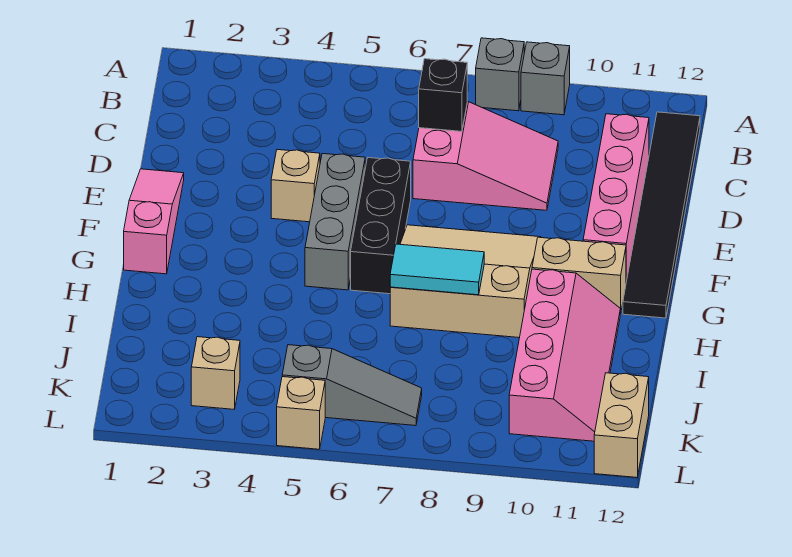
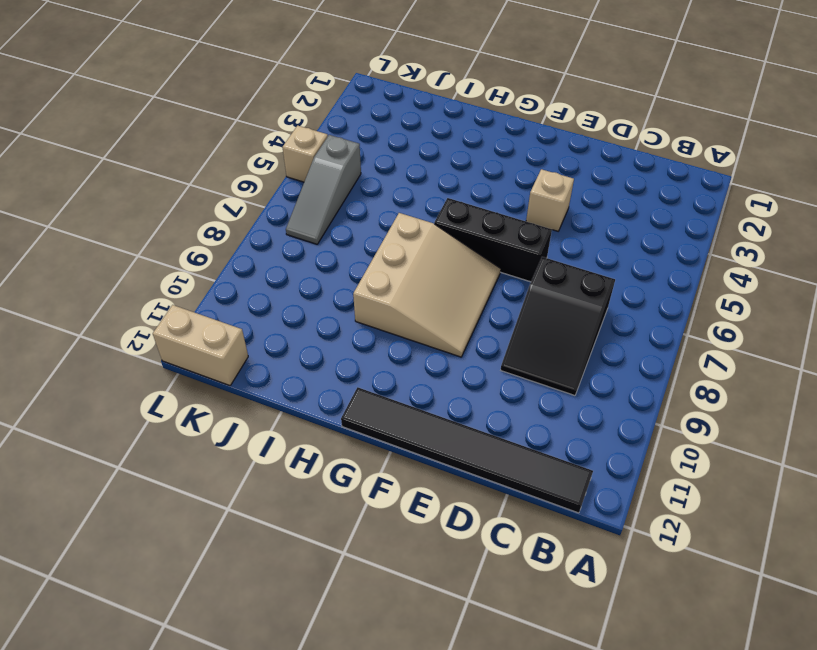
black 2x3 slope [501,257,615,396] -> pink 2x3 slope [413,102,558,210]
none -> grey 1x1 brick [476,38,524,111]
none -> grey 1x1 brick [521,42,570,115]
none -> pink 1x4 brick [583,114,649,281]

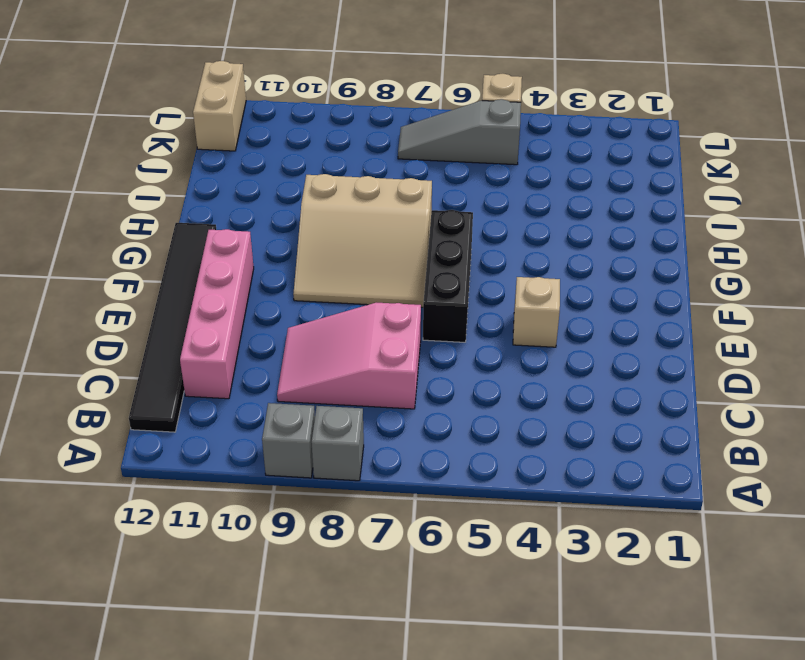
none -> pink 1x3 slope [124,169,184,274]
none -> grey 1x3 brick [305,154,365,290]
none -> tan 1x2 brick [532,237,626,314]

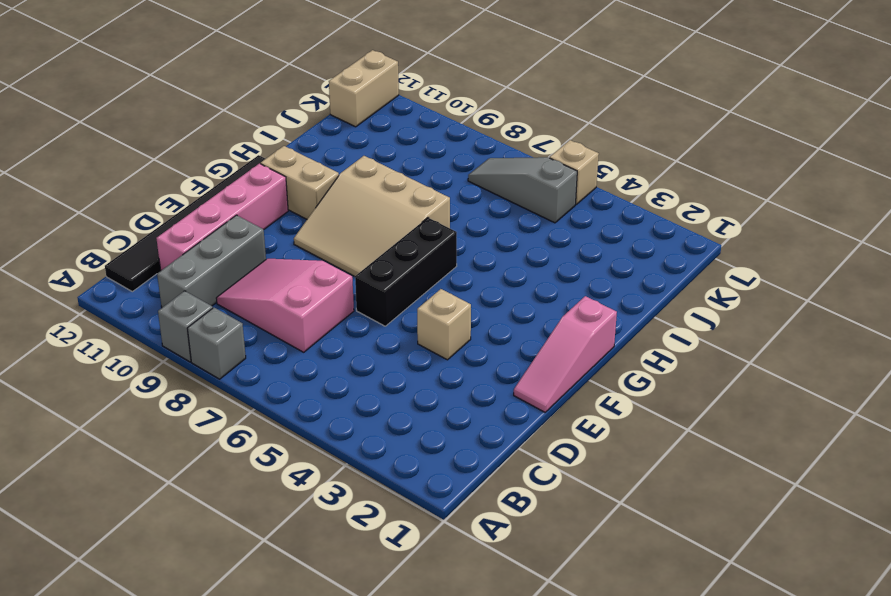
grey 1x3 brick [157,215,266,307] -> grey 1x3 brick moved to [305,154,365,290]
none -> pink 2x4 slope [509,269,620,441]
none -> tan 1x1 brick [191,337,240,409]
none -> black 1x1 brick [419,59,467,131]

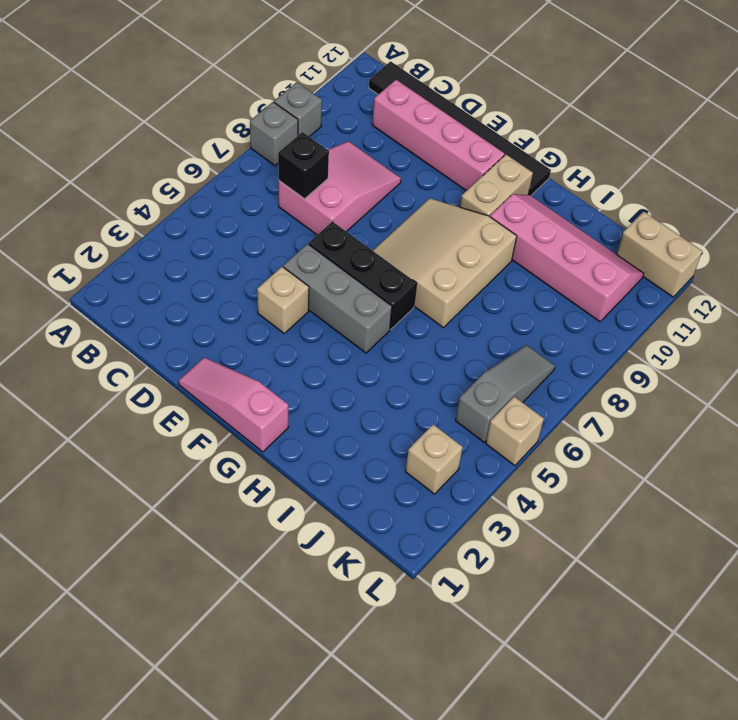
none -> cyan 1x2 tile [390,244,484,295]

